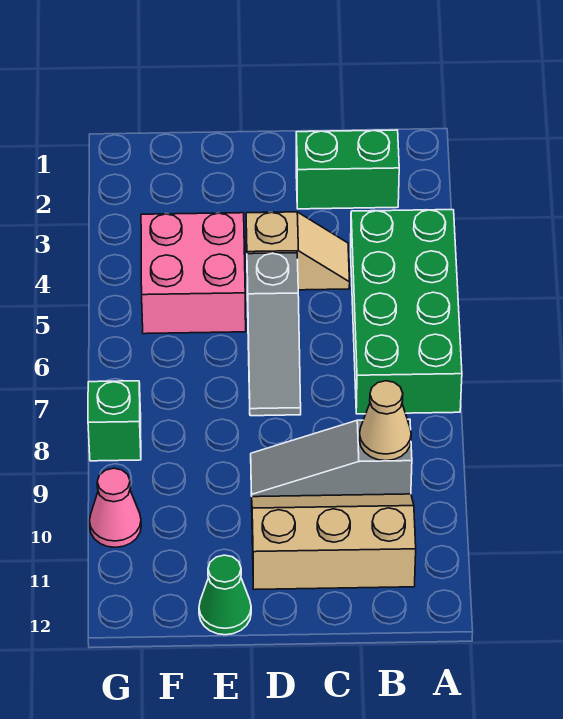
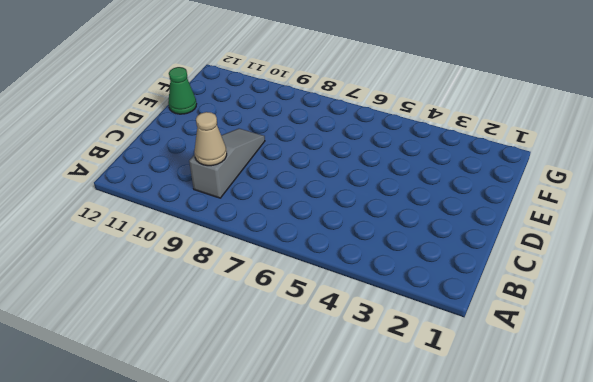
none -> green 2x4 brick [351,210,462,414]
none -> green 1x2 brick [296,130,399,209]

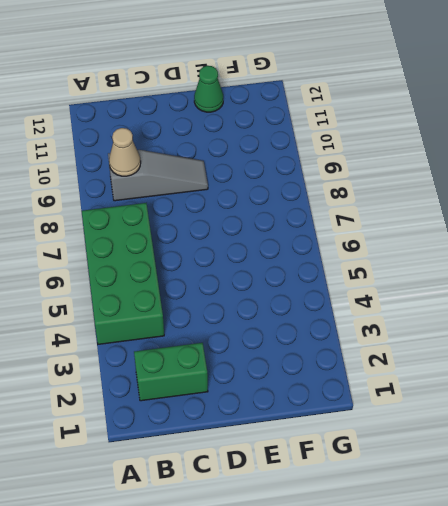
none -> tan 2x3 slope [252,494,416,590]
none -> tan 1x2 slope [246,212,350,290]

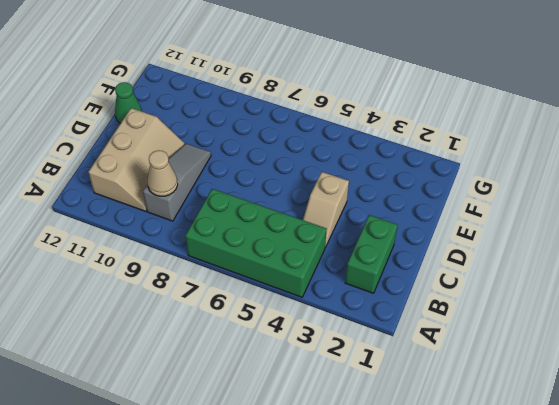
none -> grey 1x3 slope [247,253,301,416]
none -> pink 2x2 brick [141,213,246,334]

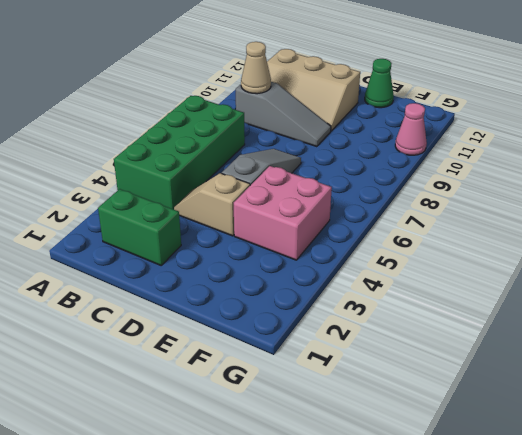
none -> green 1x1 brick [88,381,141,461]

